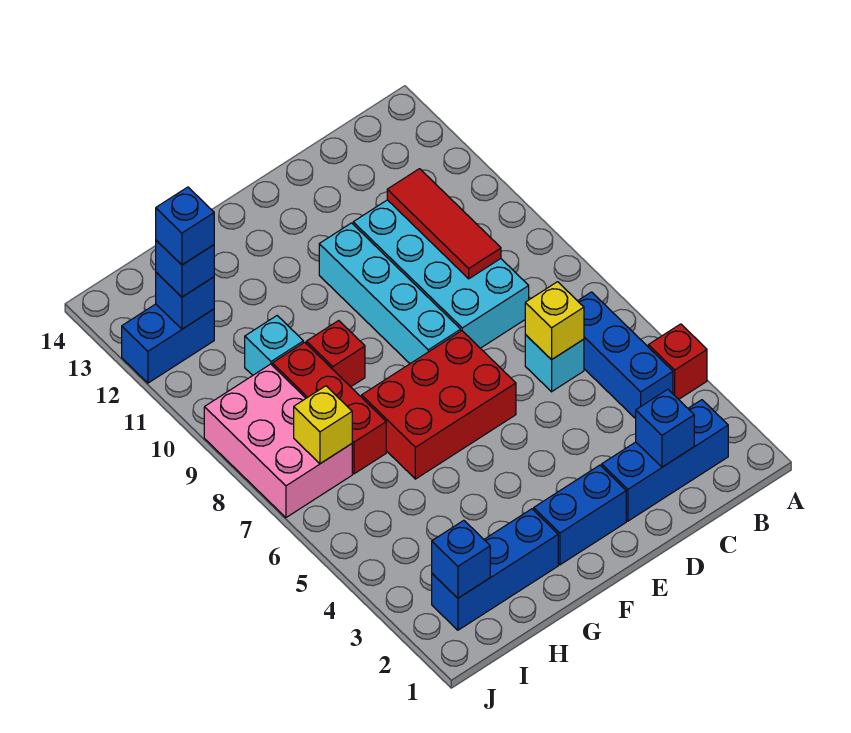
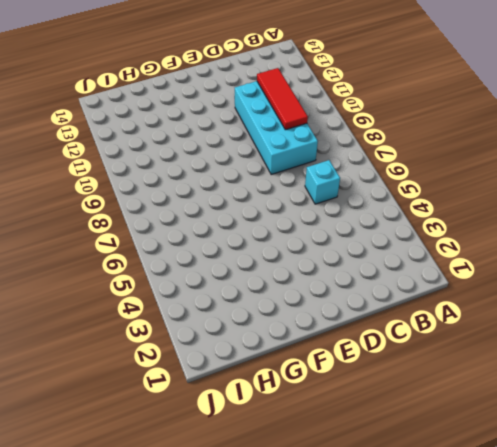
none -> red 1x1 brick [648,324,707,399]
none -> blue 1x3 brick [602,400,728,521]
none -> blue 1x3 brick [578,292,673,419]

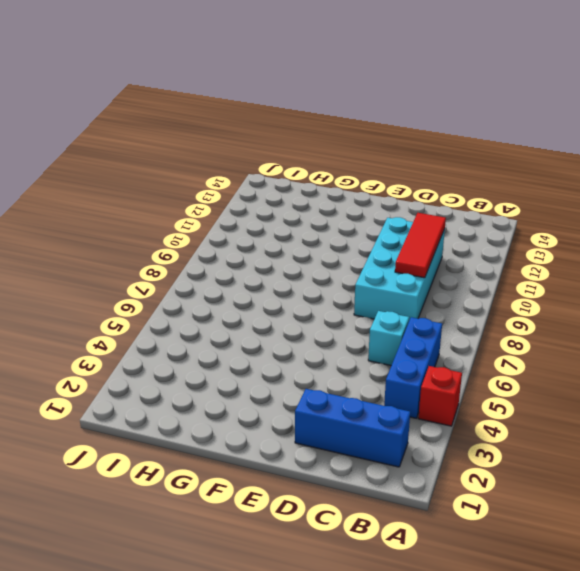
none -> blue 1x2 brick [534,465,626,565]
none -> red 2x3 brick [362,331,516,479]
none -> cyan 1x4 brick [319,223,461,364]

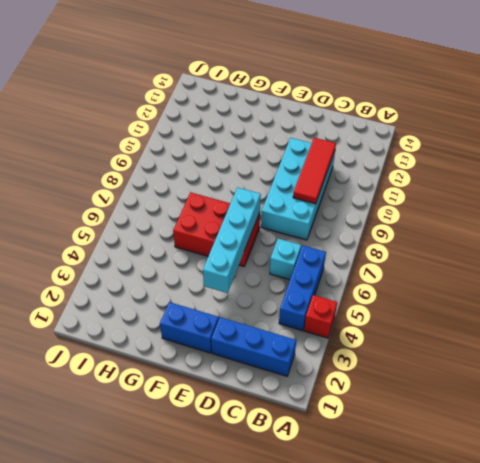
cyan 1x4 brick [203,187,261,293] -> cyan 1x4 brick moved to [319,223,461,364]
none -> blue 1x3 brick [432,509,558,630]
none -> red 1x1 brick [306,321,365,387]
none -> red 1x3 brick [272,342,386,474]

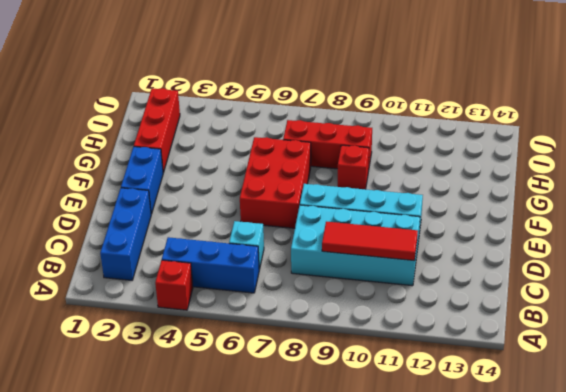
red 1x3 brick [134,88,180,173] -> blue 1x3 brick [432,509,558,630]
none -> cyan 1x1 brick [245,316,303,375]
none -> pink 2x3 brick [204,364,352,517]
none -> blue 1x2 brick [122,304,214,383]

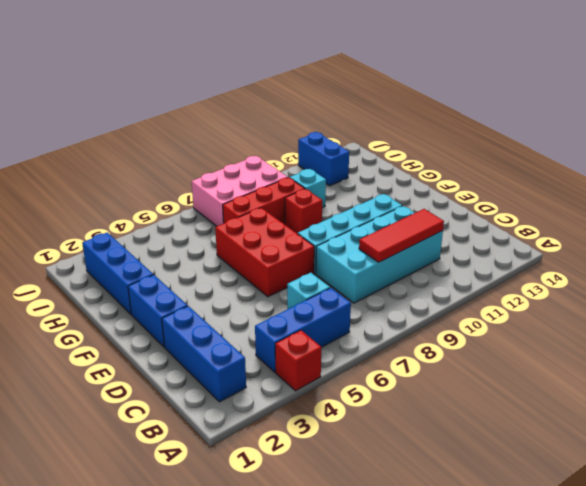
none -> blue 1x1 brick [636,389,694,467]
none -> yellow 1x1 brick [525,282,584,360]
none -> blue 1x1 brick [432,520,490,598]

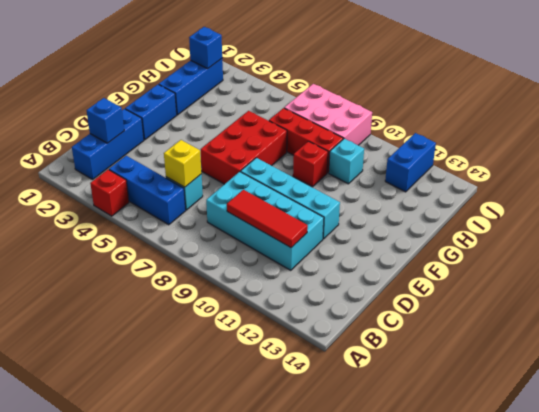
none -> yellow 1x1 brick [294,386,352,464]
none -> blue 1x1 brick [156,273,214,329]
none -> blue 1x1 brick [156,240,214,297]

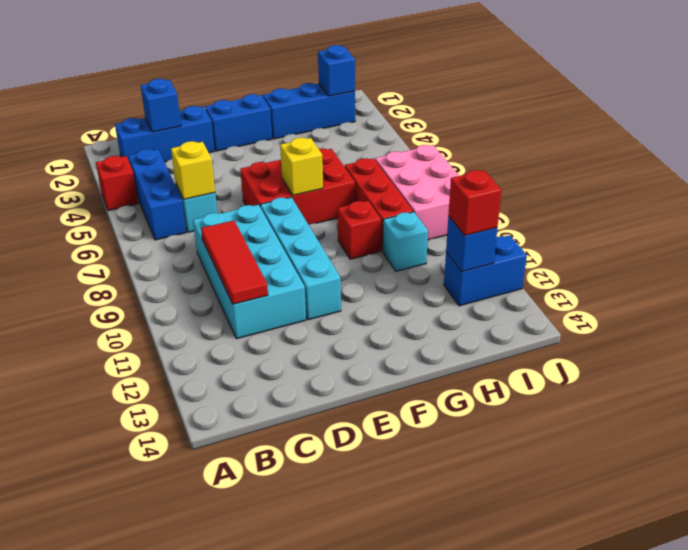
yellow 1x1 brick [280,138,323,195] -> yellow 1x1 brick moved to [294,386,352,464]
red 1x1 brick [448,170,501,235] -> blue 1x1 brick [156,240,214,297]
none -> blue 1x1 brick [156,187,214,265]

